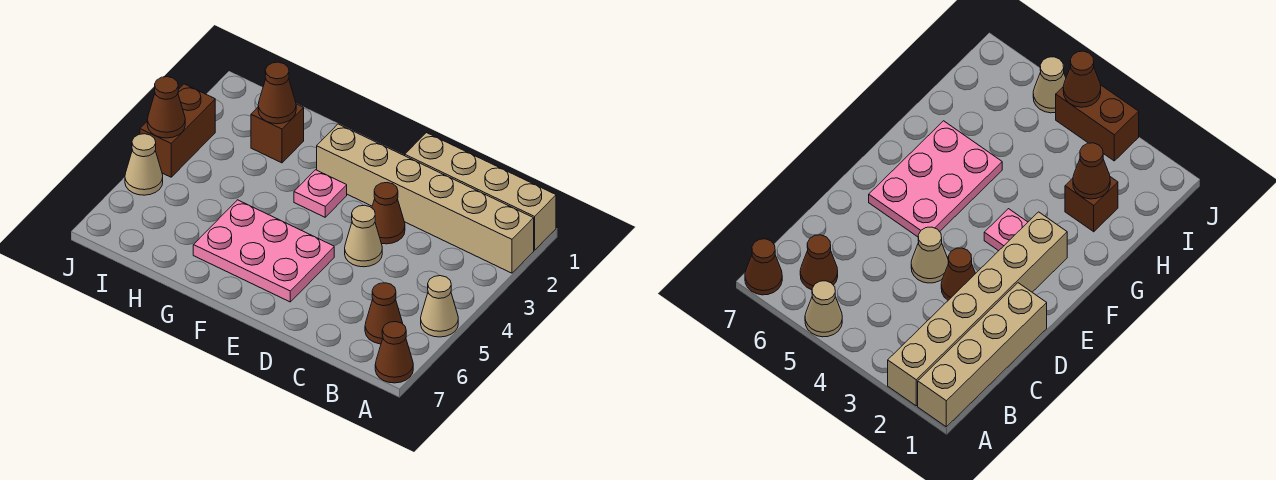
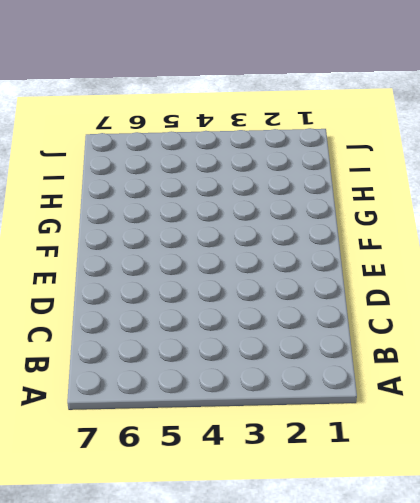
none -> tan 1x4 brick [405,133,556,250]
none -> tan 1x6 brick [317,124,534,273]
none -> tan 1x1 cone [421,276,458,337]

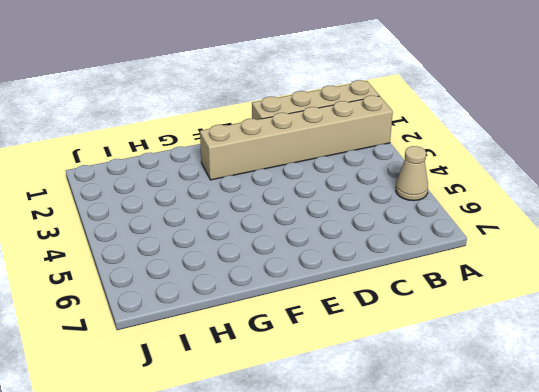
none -> brown 1x1 cone [375,322,413,383]
none -> brown 1x1 cone [365,283,403,344]
none -> brown 1x1 cone [372,183,405,244]

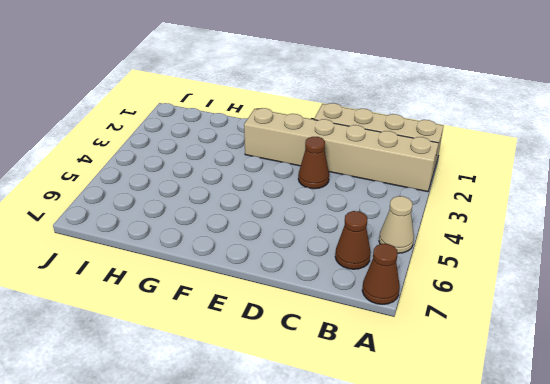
none -> tan 1x1 cone [345,205,382,267]
none -> pink 2x3 plate [193,200,334,302]
none -> pink 1x1 plate [294,170,347,217]

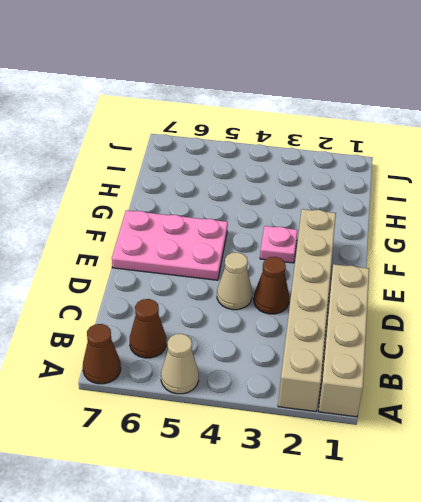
pink 2x3 plate [112,210,228,280] -> pink 2x3 plate turned to [193,200,334,302]
none -> brown 1x1 brick [251,104,304,163]
none -> brown 1x2 brick [140,84,215,177]
none -> tan 1x1 cone [125,134,163,195]

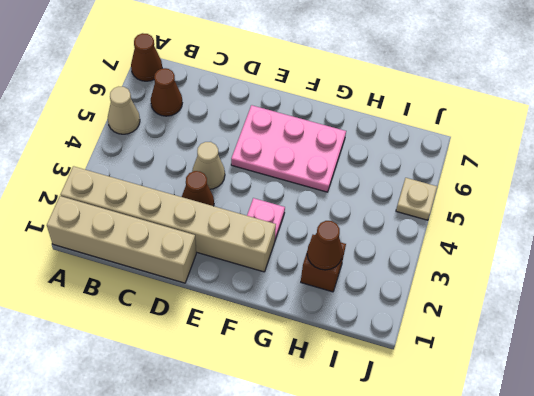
tan 1x1 plate [396,178,437,220] -> tan 1x1 cone [125,134,163,195]
none -> brown 1x2 brick [140,84,215,177]
none -> brown 1x1 cone [147,77,185,138]

